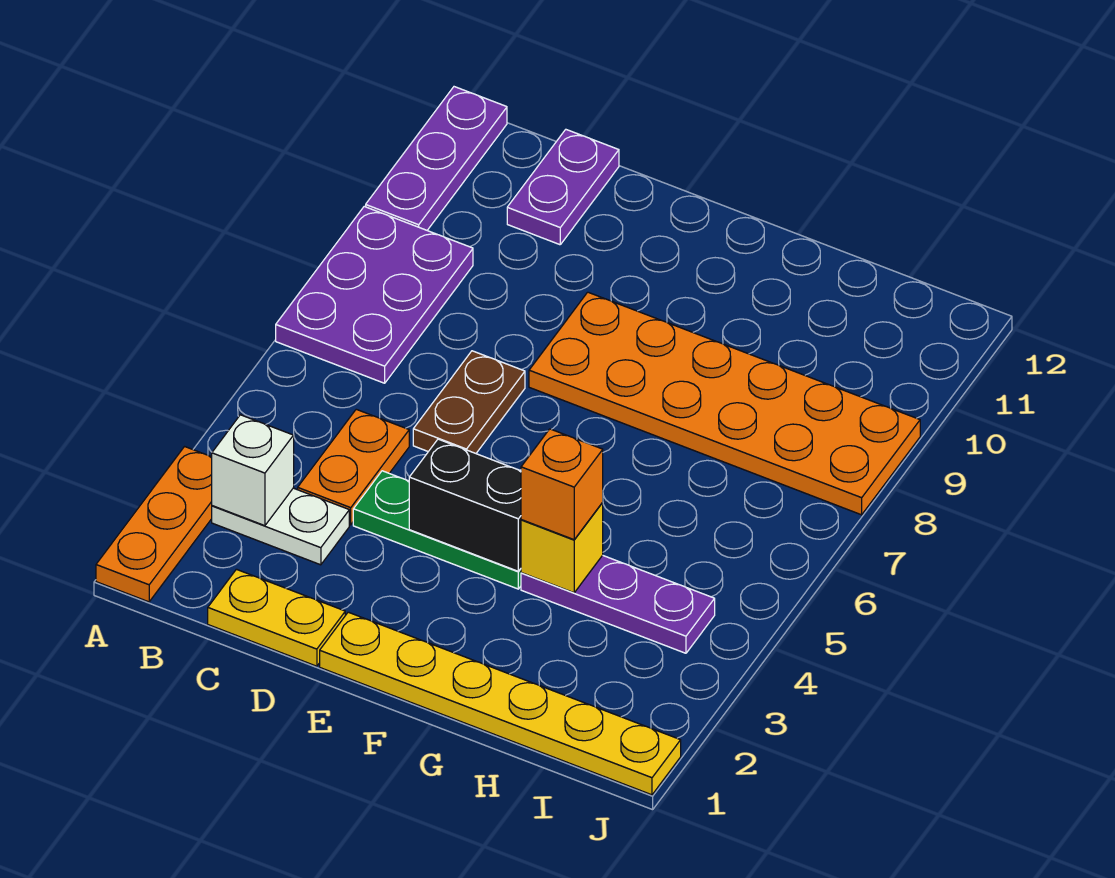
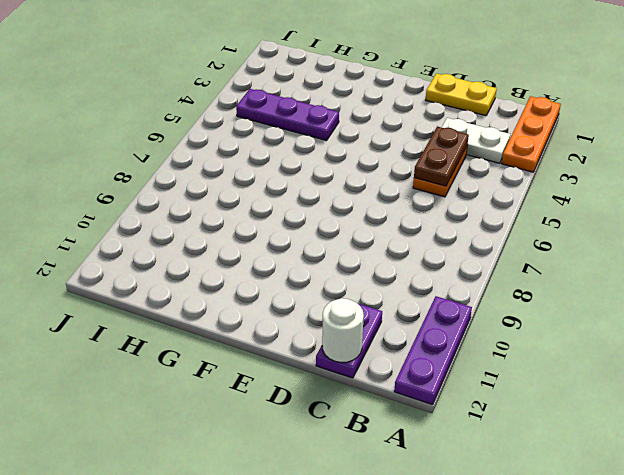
brown 1x2 plate [414,126,469,186] -> brown 1x2 plate moved to [413,351,525,453]
white 1x1 round brick [322,298,364,362] -> none
none -> purple 2x3 plate [276,207,473,383]
none -> green 1x3 plate [353,471,521,589]
none -> yellow 1x6 plate [320,612,681,795]

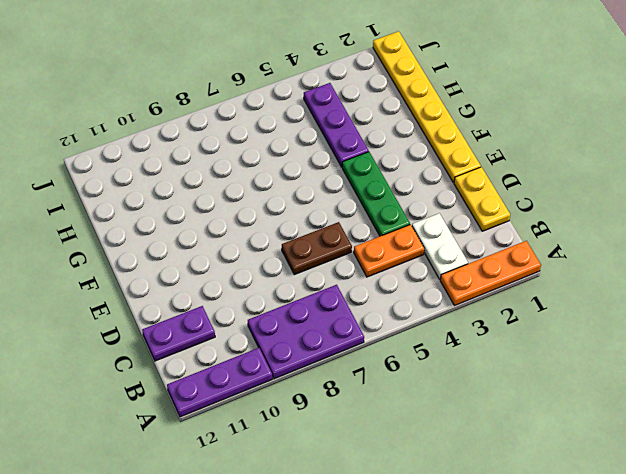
none -> orange 2x6 plate [529,292,920,515]
none -> white 1x1 brick [212,415,294,526]
none -> black 1x2 brick [409,439,521,571]

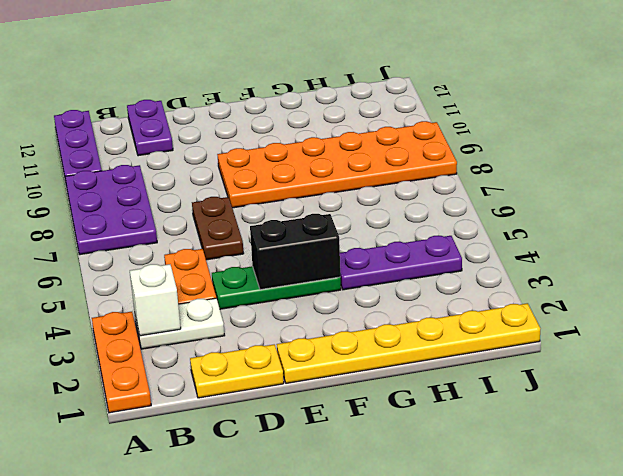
none -> yellow 1x1 brick [521,503,603,593]
none -> orange 1x1 brick [521,429,603,540]

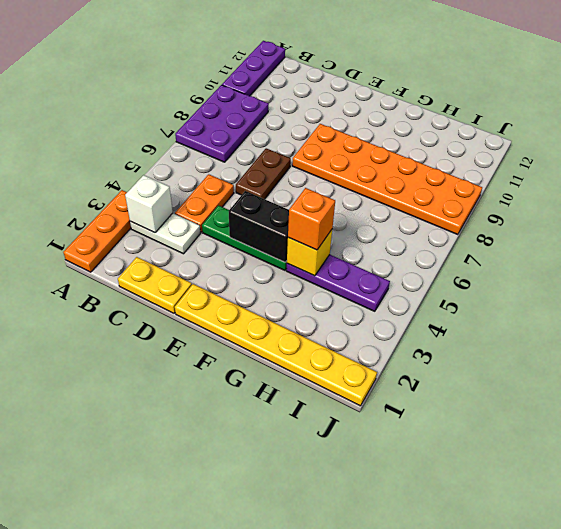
none -> purple 1x2 plate [507,130,619,245]

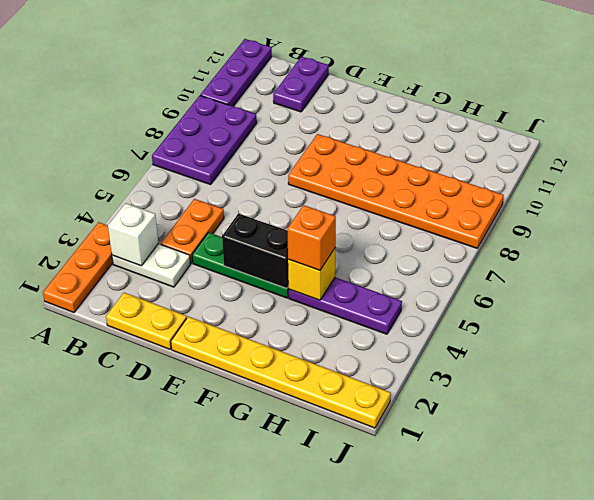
none -> brown 1x2 plate [413,351,525,453]

